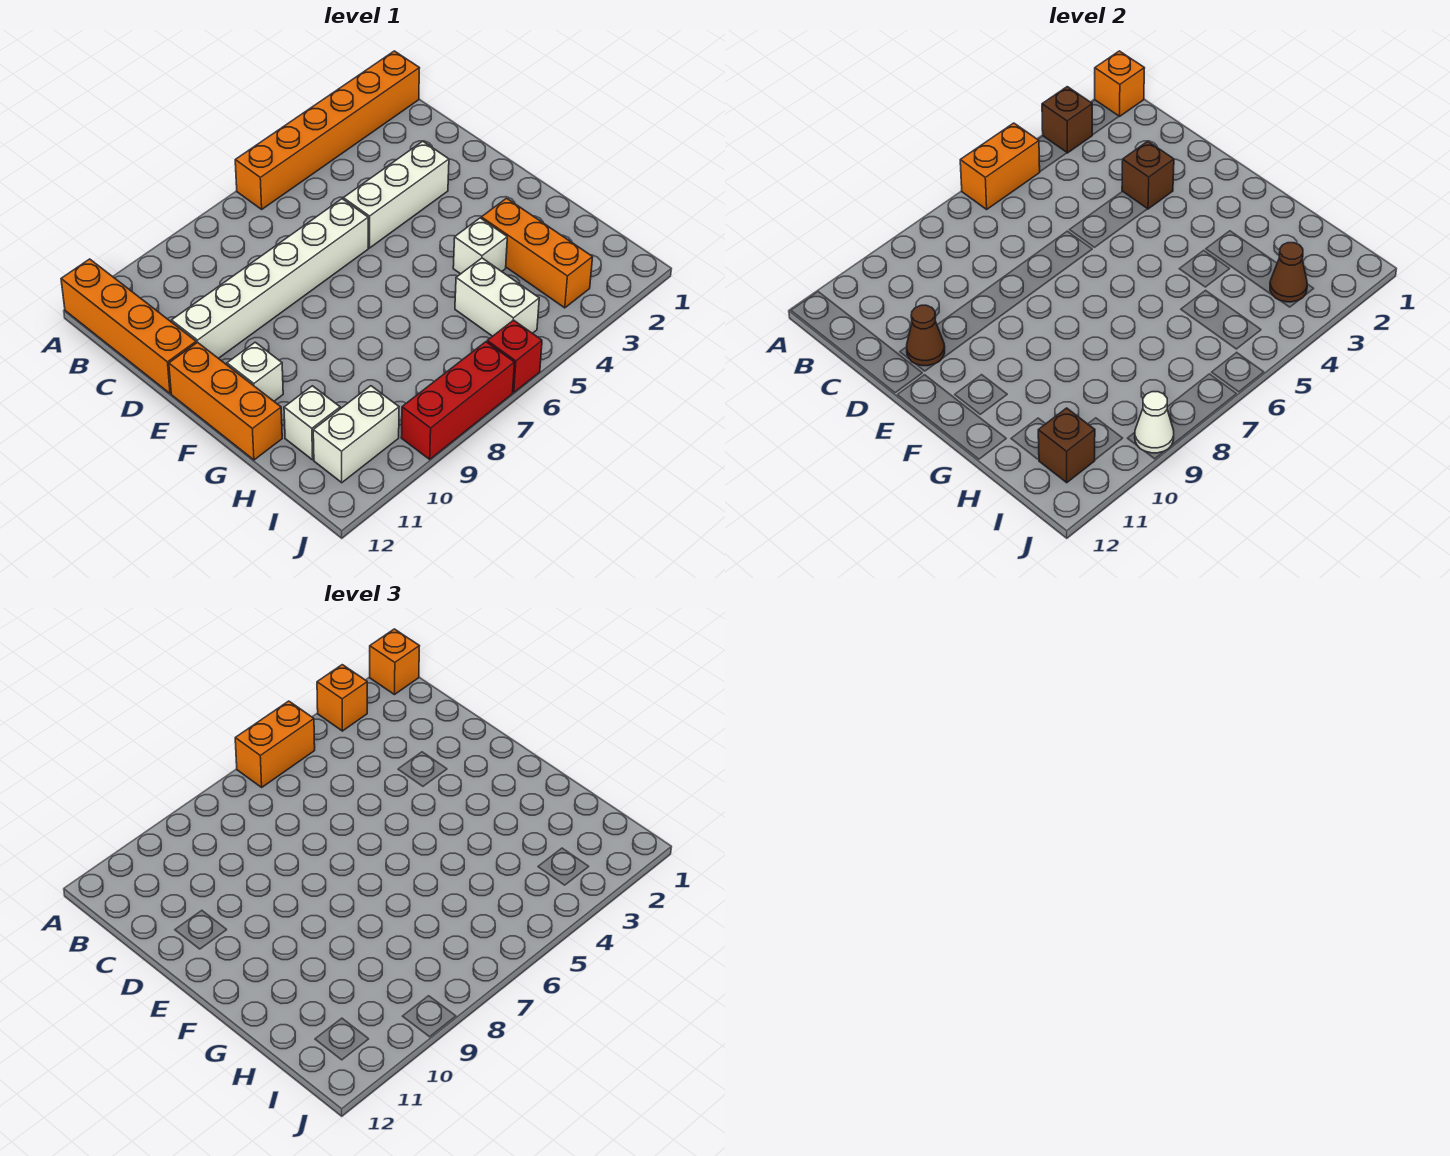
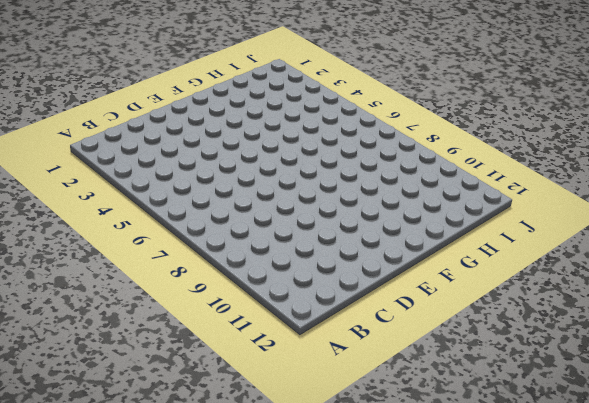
none -> orange 1x6 brick [235,51,419,209]
none -> orange 1x4 brick [61,259,196,393]
none -> white 1x3 brick [343,141,449,248]

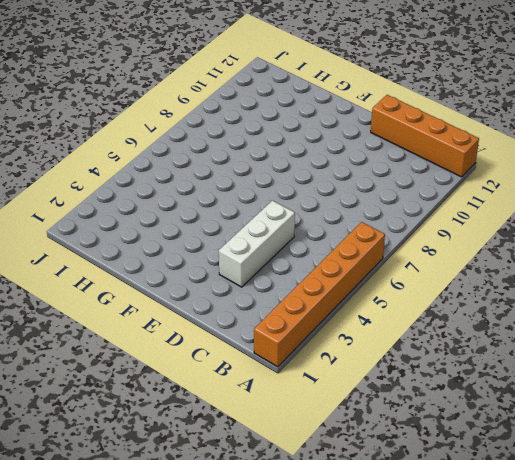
none -> white 1x6 brick [171,199,368,358]
none -> orange 1x3 brick [169,342,282,460]
none -> white 1x1 brick [227,342,283,401]

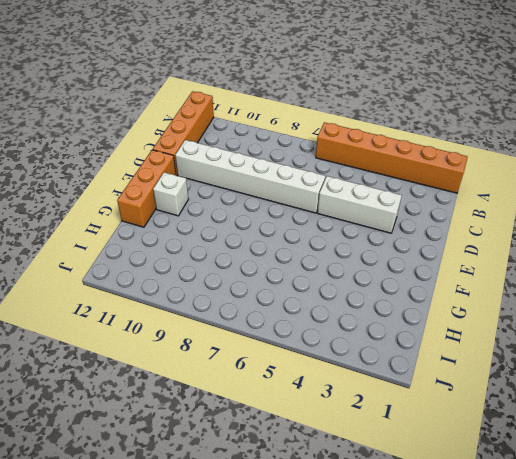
none -> orange 1x3 brick [481,198,593,308]
none -> white 1x1 brick [453,218,507,274]
none -> white 1x2 brick [455,258,539,336]

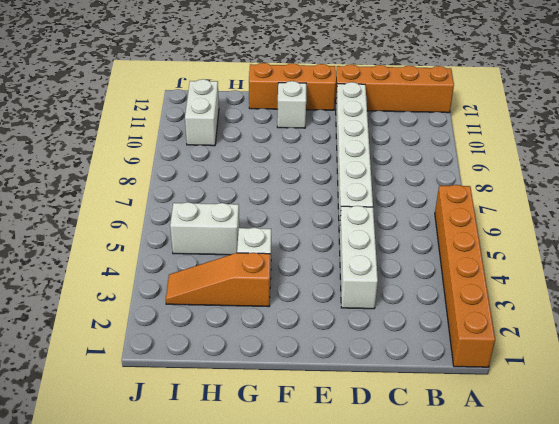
orange 1x3 slope [166,253,270,307] -> orange 1x3 brick [481,198,593,308]
none -> white 1x1 brick [284,386,340,460]
none -> red 1x1 brick [487,320,542,393]
none -> red 1x3 brick [401,342,515,459]

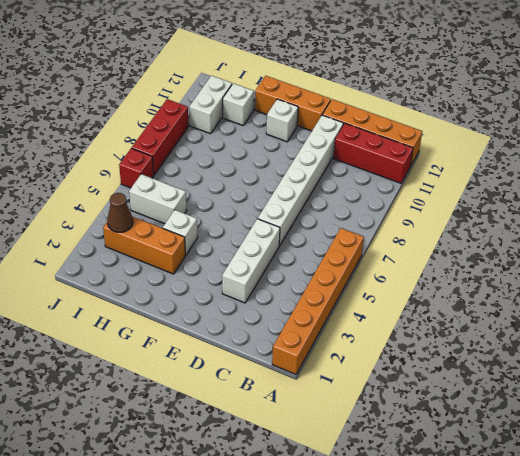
red 1x3 brick [333,123,413,183] -> none
none -> orange 1x1 brick [1095,51,1144,117]
none -> brown 1x1 brick [1042,87,1092,153]
none -> orange 1x2 brick [960,123,1040,209]

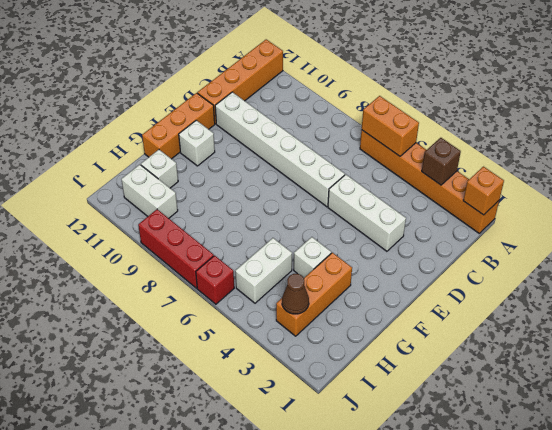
none -> brown 1x1 brick [1122,141,1174,209]
none -> brown 1x1 cone [907,305,945,366]
none -> brown 1x1 brick [1038,408,1095,483]

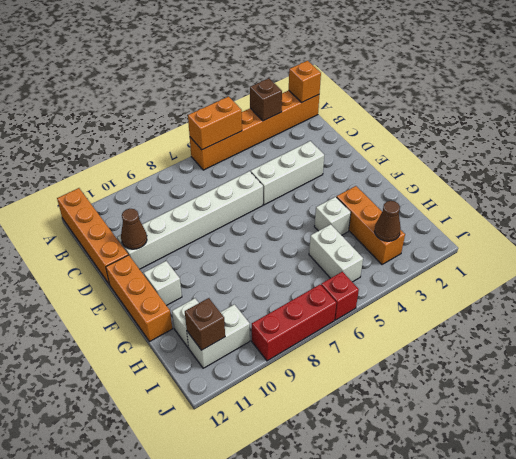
none -> brown 1x1 brick [1122,141,1174,209]
none -> white 1x1 cone [1135,392,1174,453]
none -> orange 1x1 brick [370,629,419,695]

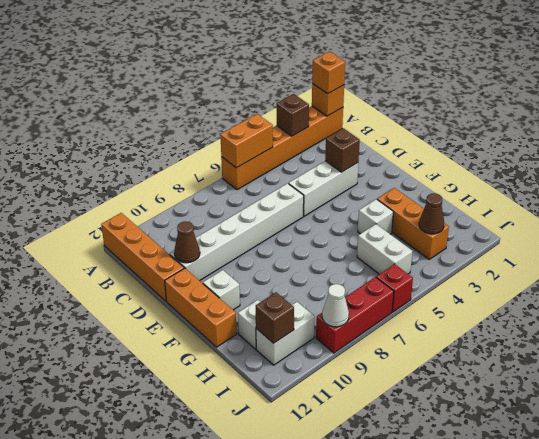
none -> orange 1x1 brick [317,665,367,731]
none -> orange 1x2 brick [235,701,315,787]

